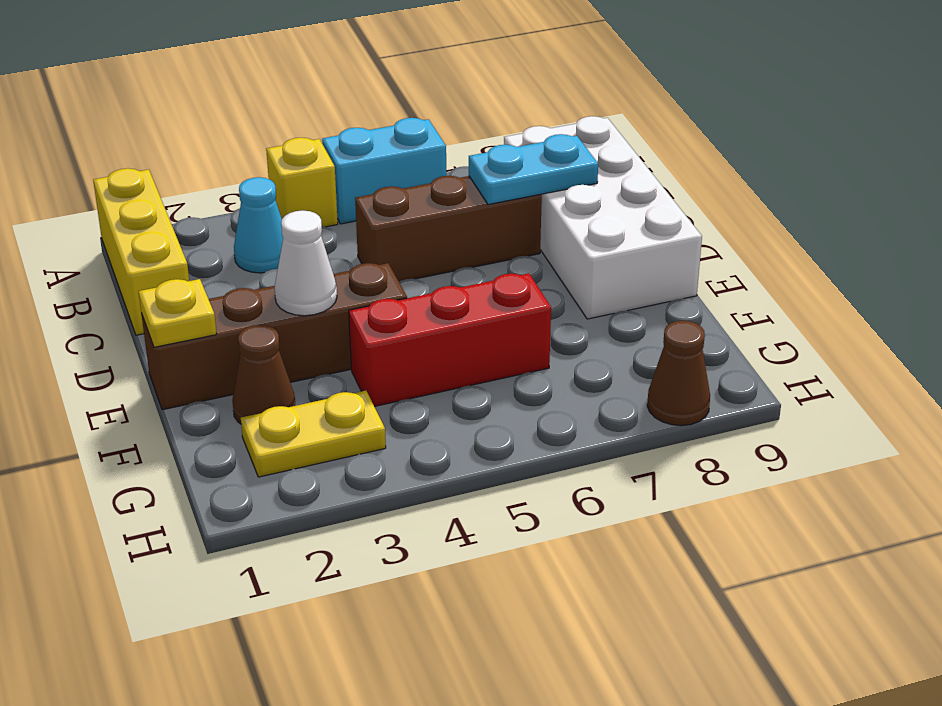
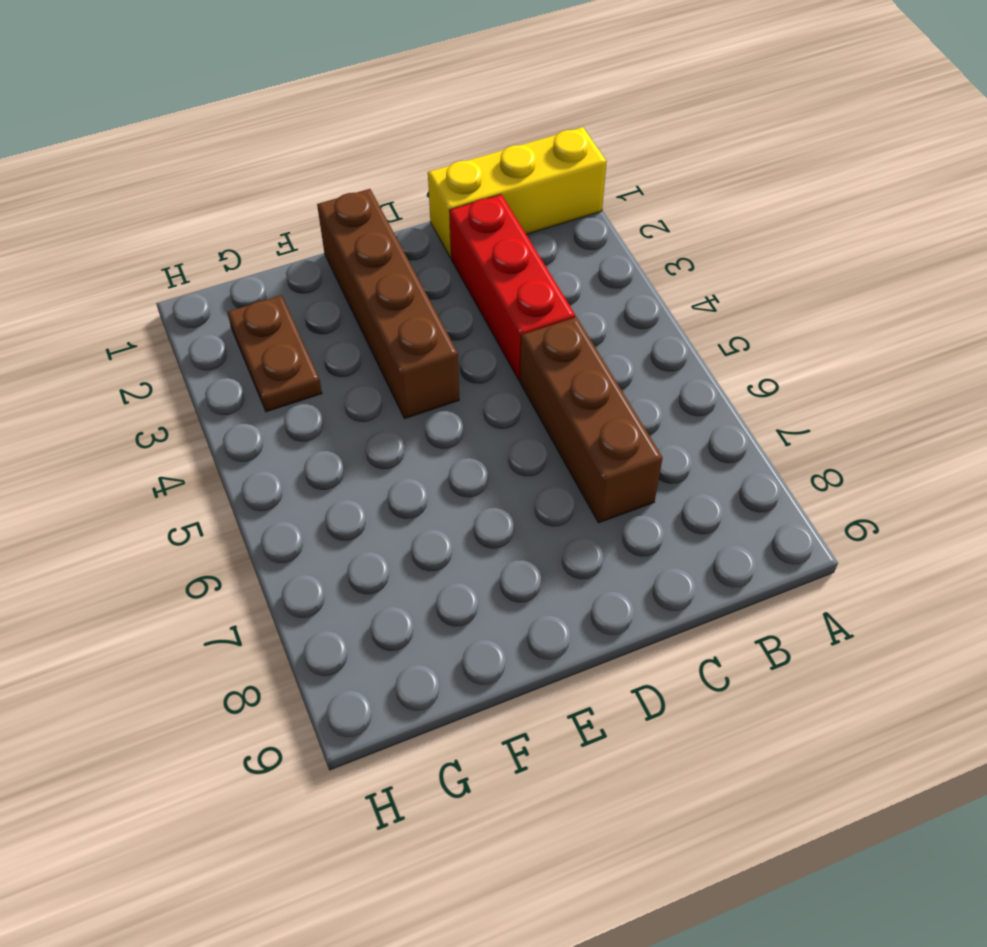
red 1x3 brick [449,194,575,381] -> red 1x3 brick moved to [349,273,551,407]
brown 1x2 plate [227,295,322,412] -> yellow 1x2 plate [241,391,386,477]
none -> yellow 1x1 brick [266,138,338,227]
none -> cyan 1x2 brick [322,118,446,224]
none -> cyan 1x1 cone [234,177,283,273]

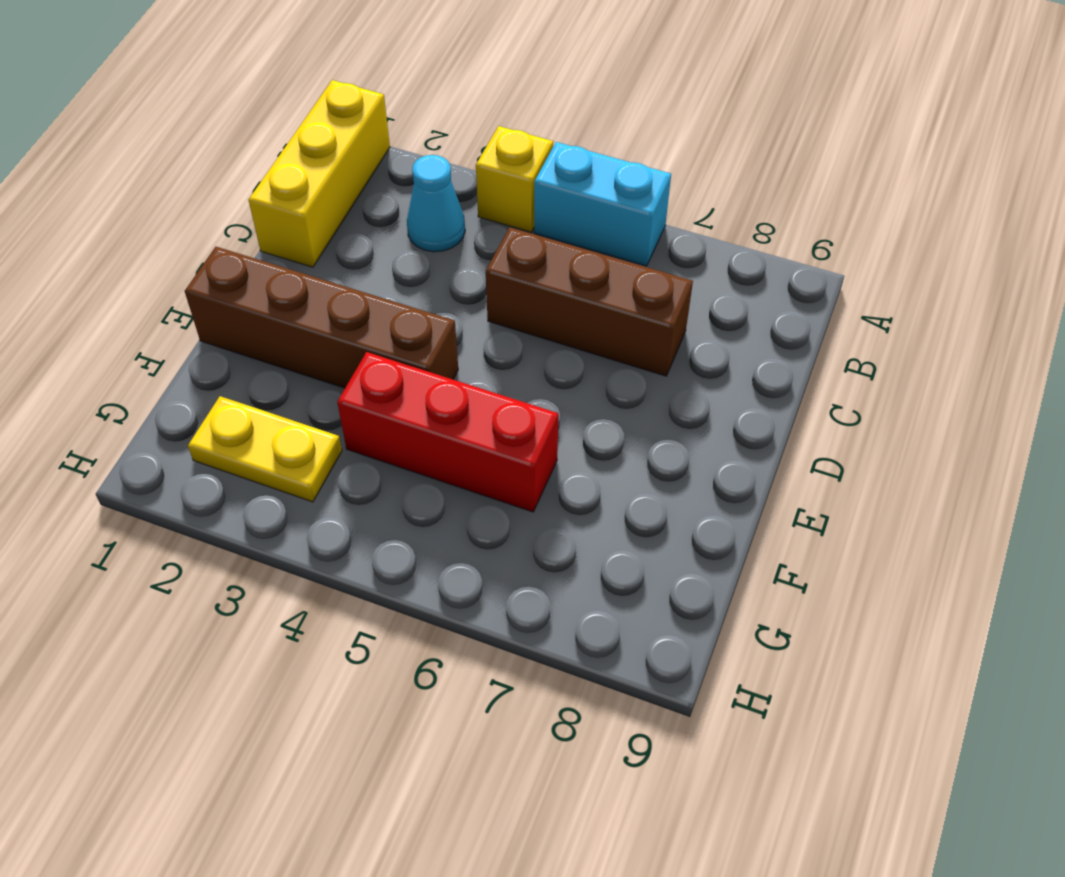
none -> white 2x4 brick [504,116,702,319]
none -> brown 1x1 cone [232,325,296,424]
none -> brown 1x1 cone [647,321,710,426]

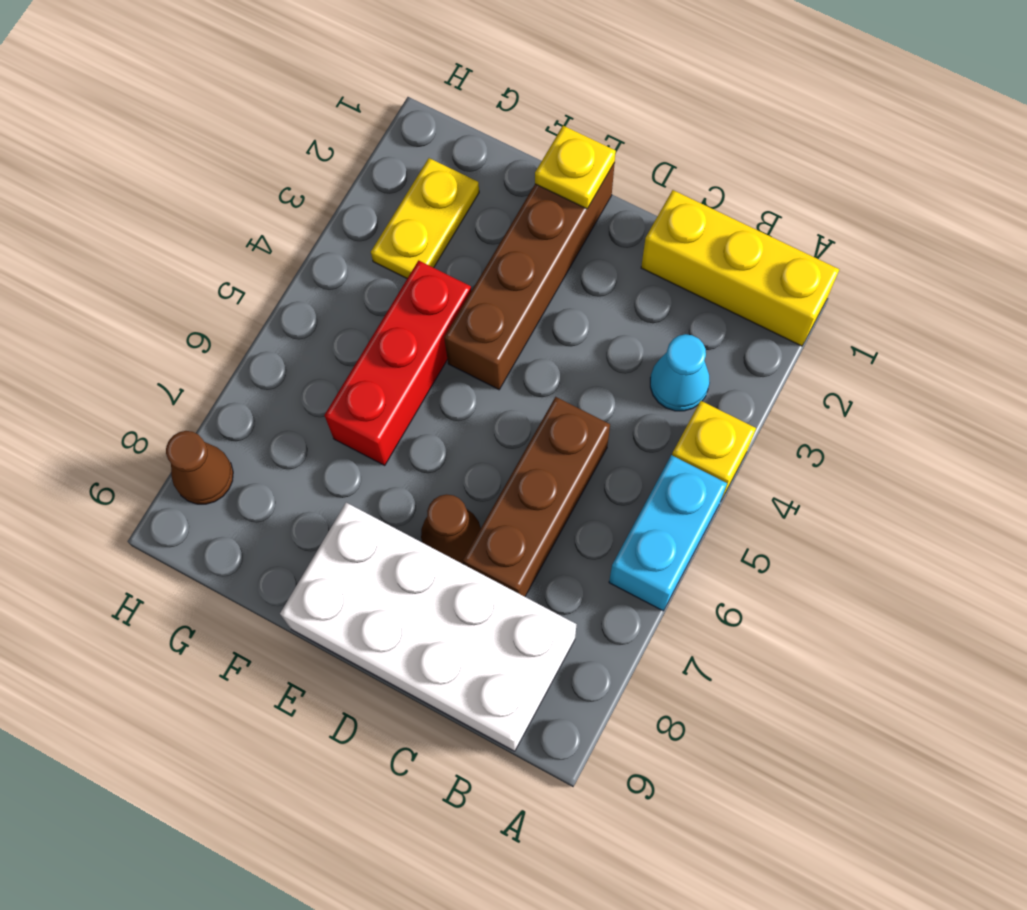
brown 1x1 cone [421,494,481,564] -> brown 1x1 cone moved to [232,325,296,424]
none -> cyan 1x2 plate [469,134,598,204]
none -> white 1x1 cone [275,210,337,316]

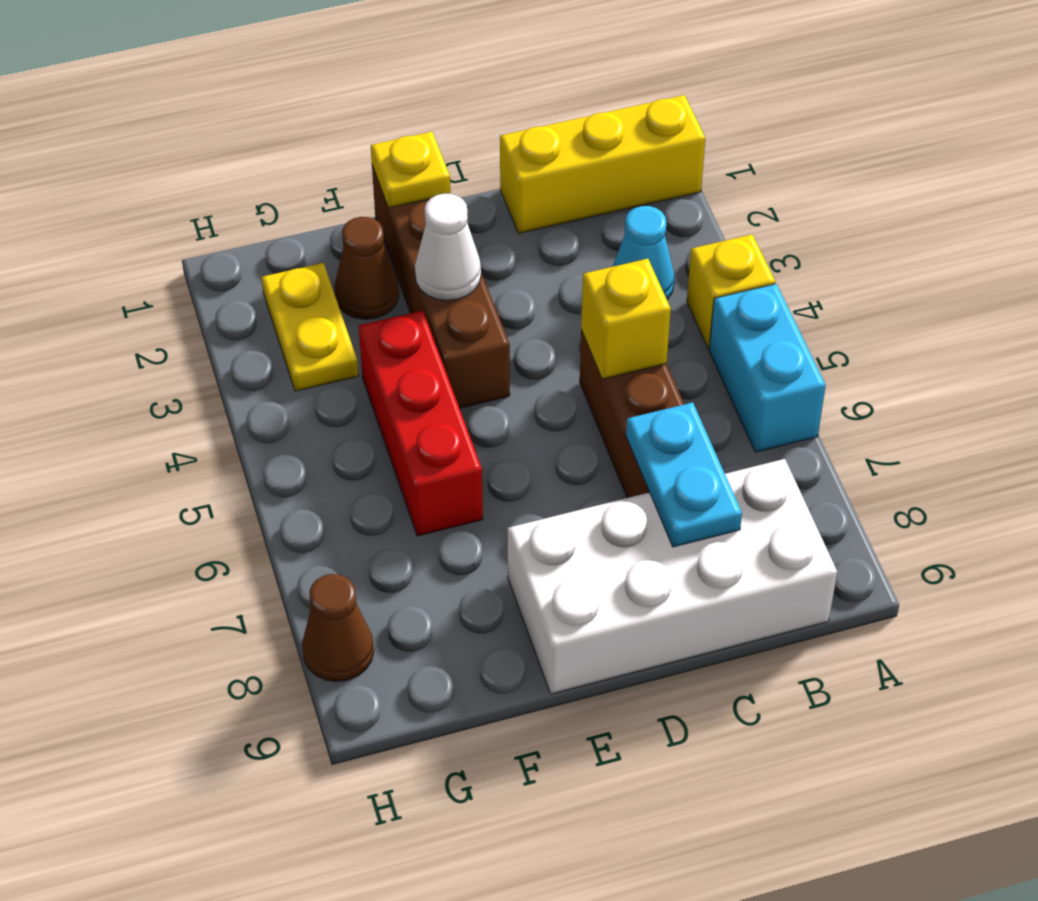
yellow 1x1 brick [581,259,671,379] -> none

